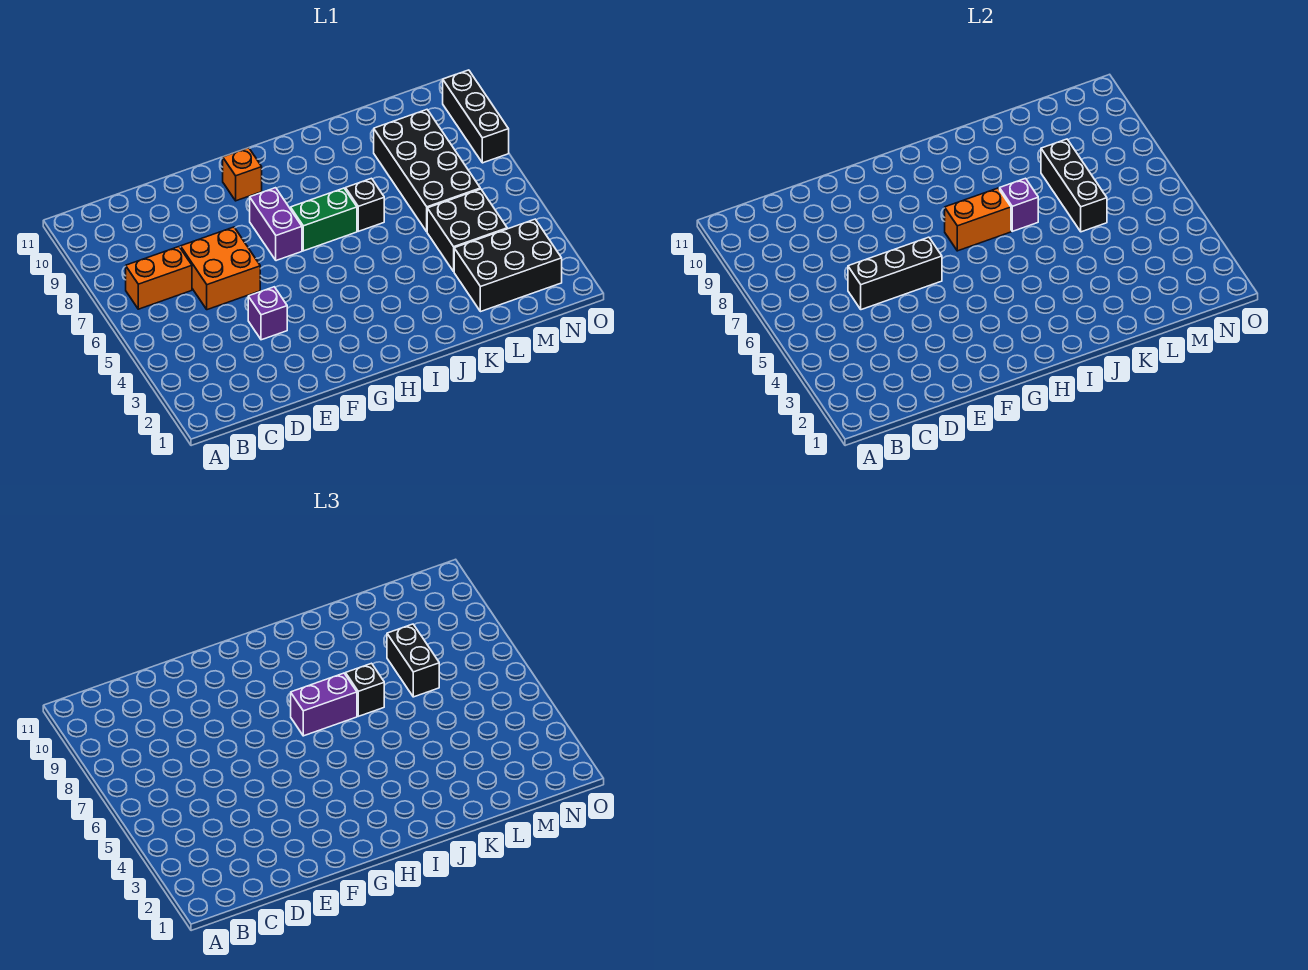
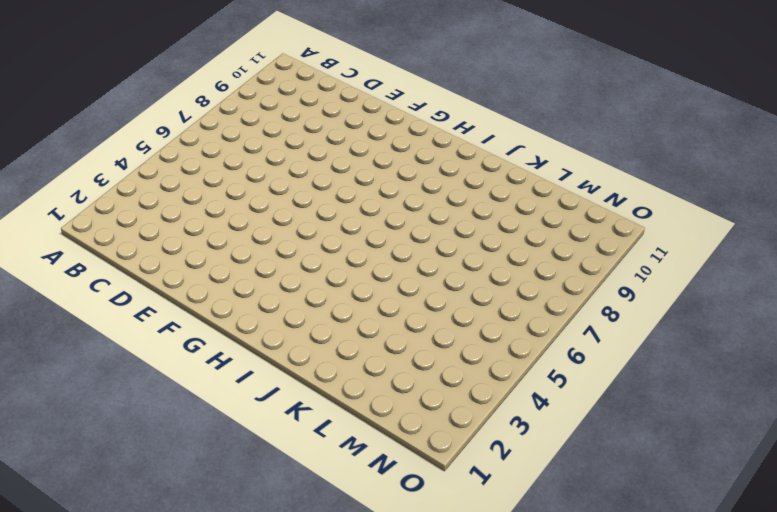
none -> orange 1x2 brick [126,247,192,309]
none -> orange 2x2 brick [181,227,260,310]
none -> purple 1x1 brick [248,287,287,340]

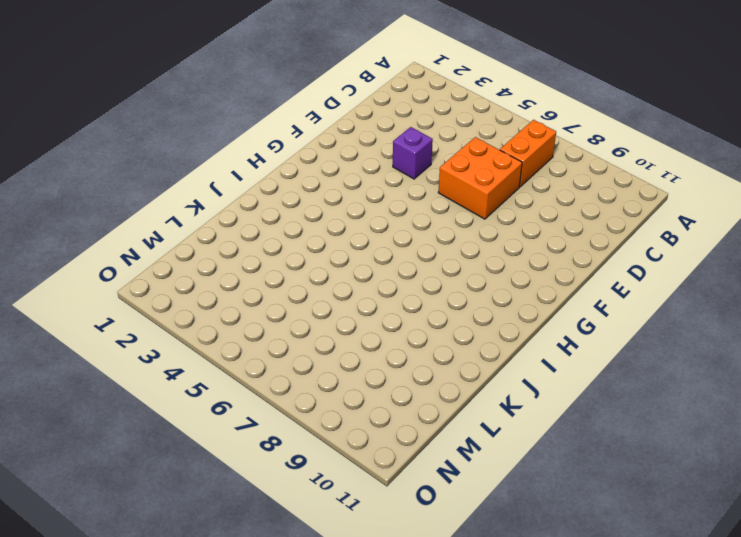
none -> purple 1x2 brick [250,188,302,261]
none -> orange 1x1 brick [223,148,262,201]
none -> green 1x2 brick [291,188,357,251]

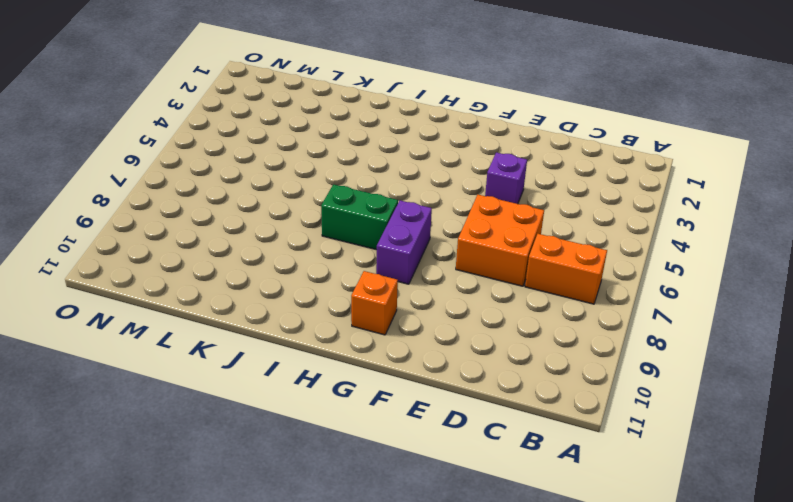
none -> black 1x1 brick [346,178,384,231]
none -> black 2x3 brick [454,219,562,312]
none -> black 2x2 brick [427,189,507,271]

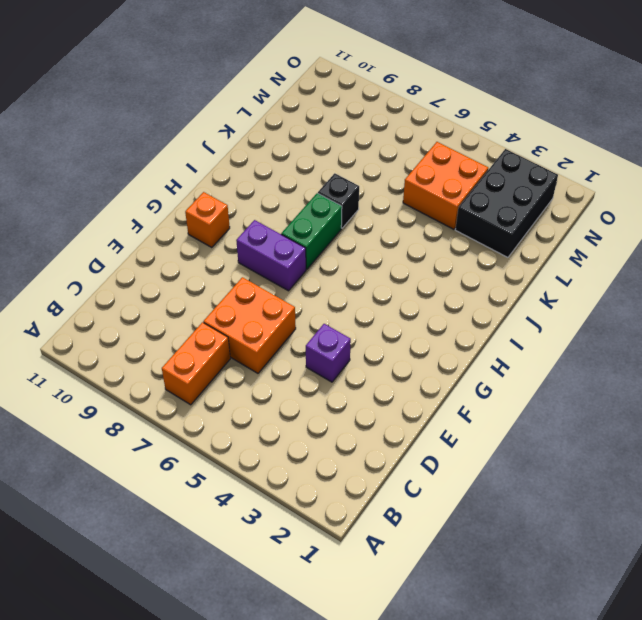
orange 2x2 brick [403,142,488,229] -> black 2x2 brick [427,189,507,271]
none -> black 2x4 brick [374,110,480,232]
none -> black 1x3 brick [443,70,509,163]
none -> black 1x3 brick [848,237,942,310]

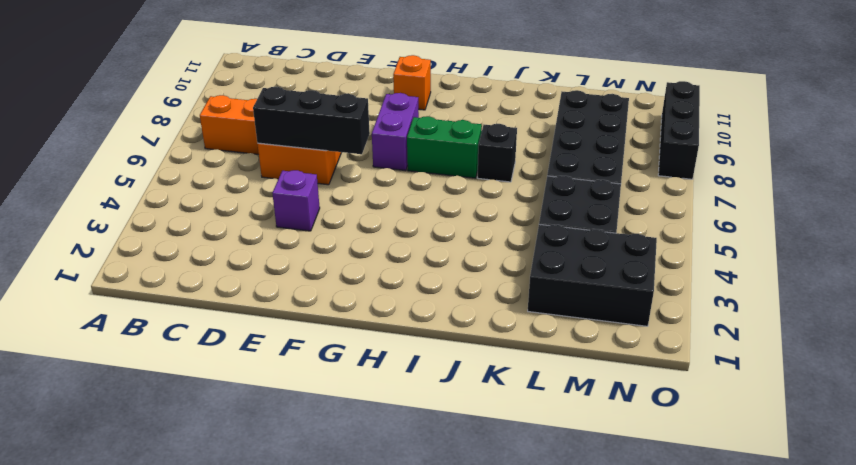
none -> orange 1x2 brick [945,188,1011,251]
none -> purple 1x1 brick [1000,178,1038,231]
none -> black 1x3 brick [1041,139,1107,232]

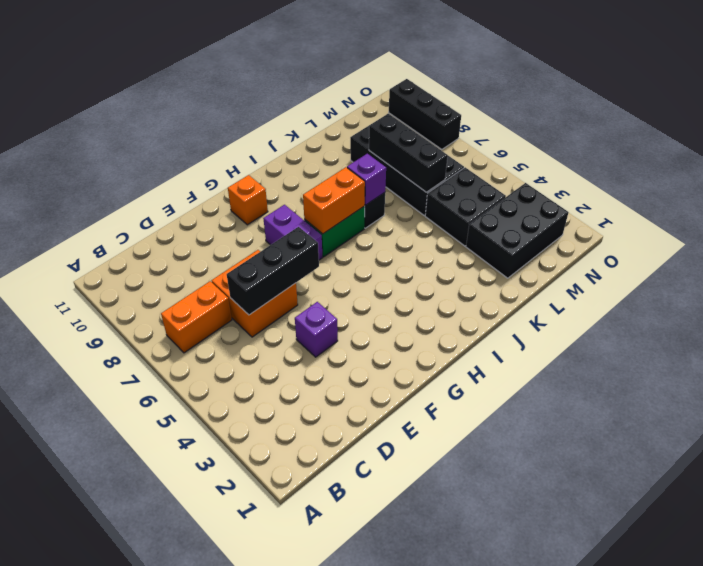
none -> purple 1x2 brick [291,673,357,736]
none -> black 1x1 brick [346,663,384,716]
none -> black 1x2 brick [387,624,439,697]

